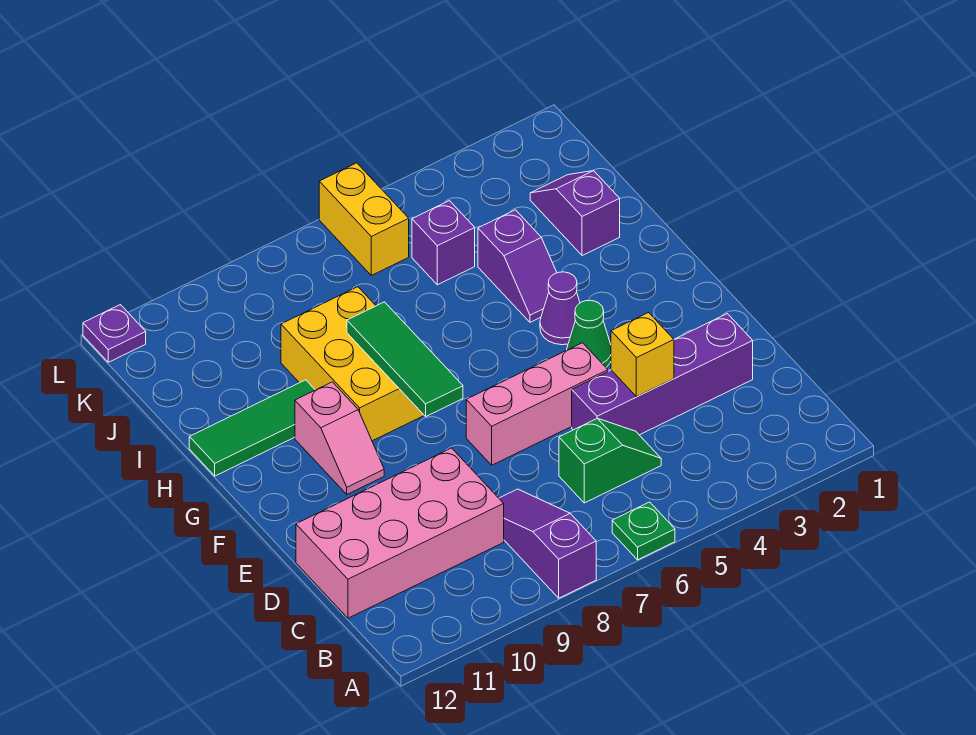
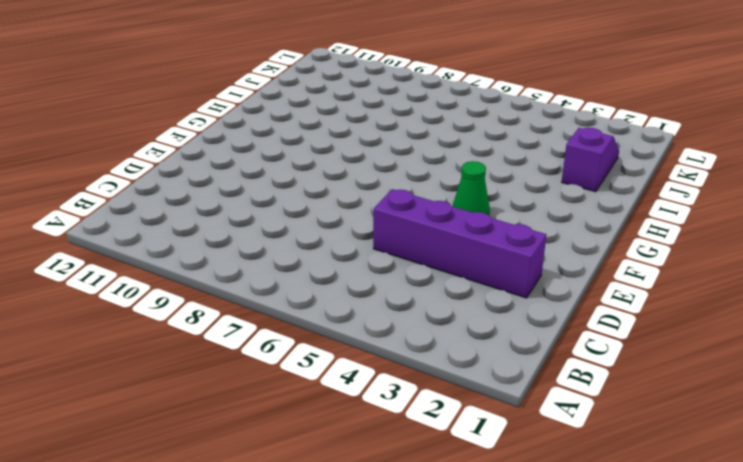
none -> green 1x1 plate [612,502,675,560]
none -> purple 1x3 slope [499,489,596,598]
none -> green 1x2 slope [559,418,661,503]

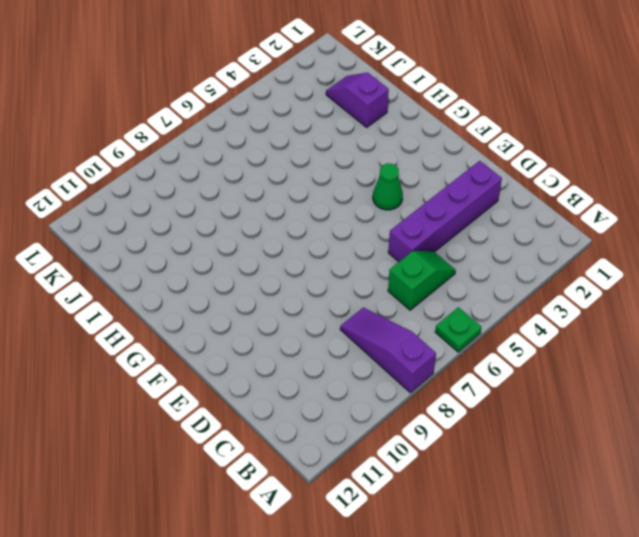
none -> pink 2x4 brick [296,448,504,618]
none -> pink 1x3 brick [466,343,608,465]
none -> pink 1x2 slope [295,382,384,494]

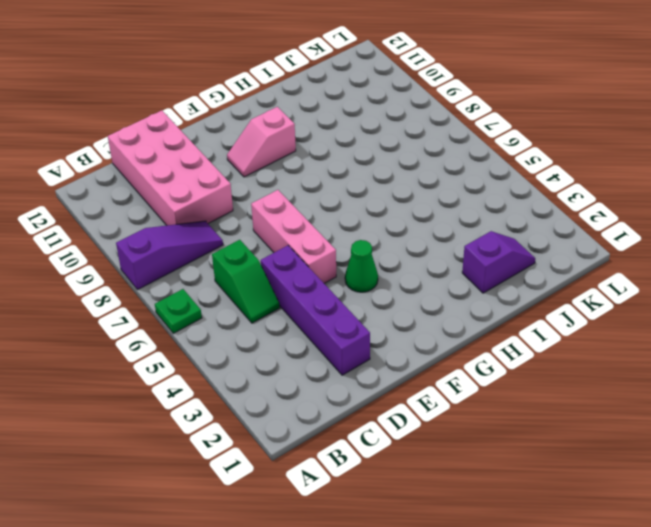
none -> purple 1x1 cone [540,272,580,345]
none -> yellow 2x3 brick [281,287,424,441]
none -> purple 1x2 slope [478,210,557,322]

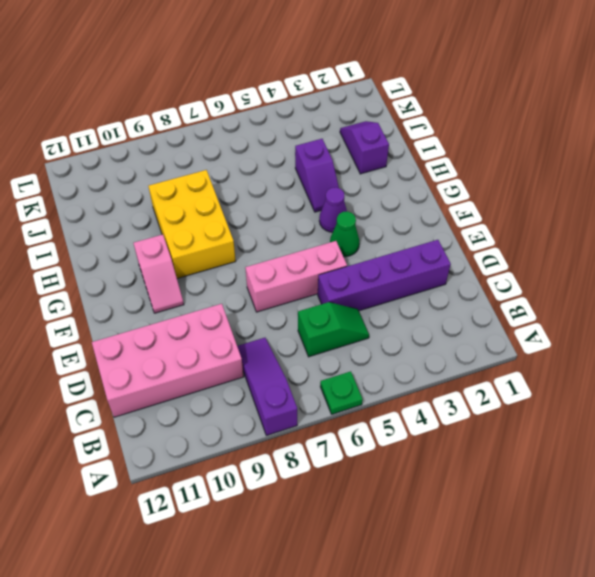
none -> green 1x3 tile [189,380,315,476]
none -> purple 1x1 brick [412,201,475,285]
none -> yellow 1x2 brick [319,163,409,275]

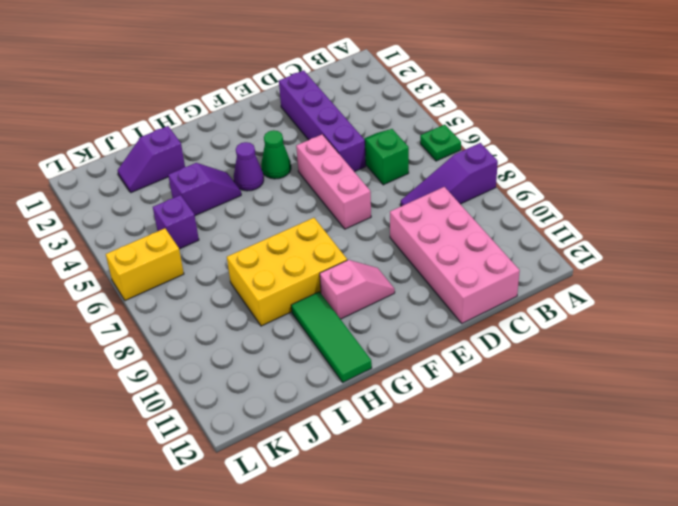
none -> purple 1x1 plate [83,305,146,362]
none -> yellow 1x1 brick [611,313,674,397]
none -> green 1x3 tile [347,302,463,416]

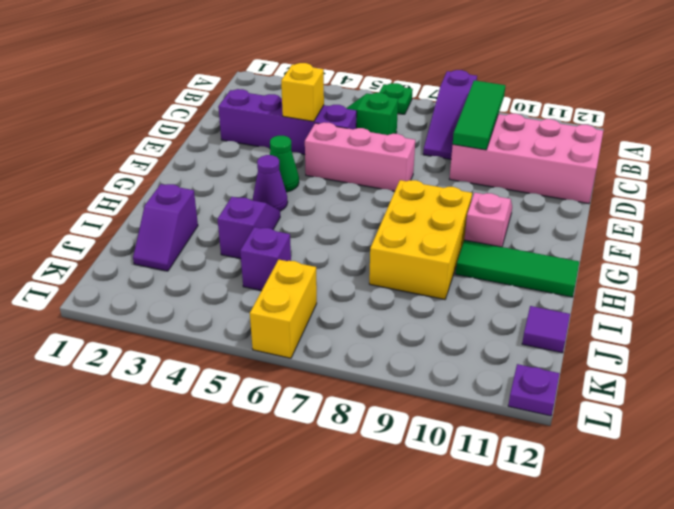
green 1x3 tile [453,80,506,150] -> green 1x3 tile moved to [347,302,463,416]
purple 1x1 tile [522,306,570,353] -> none

